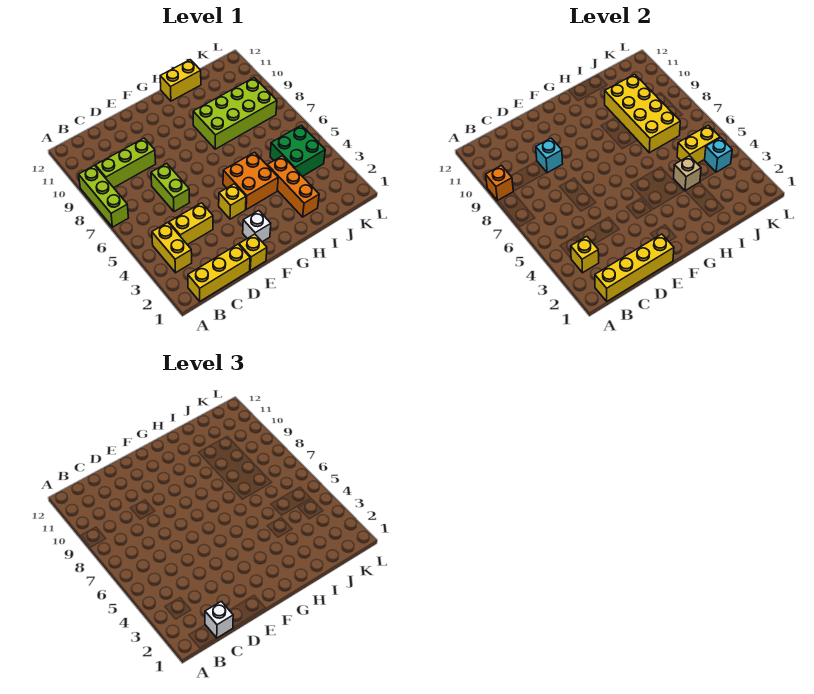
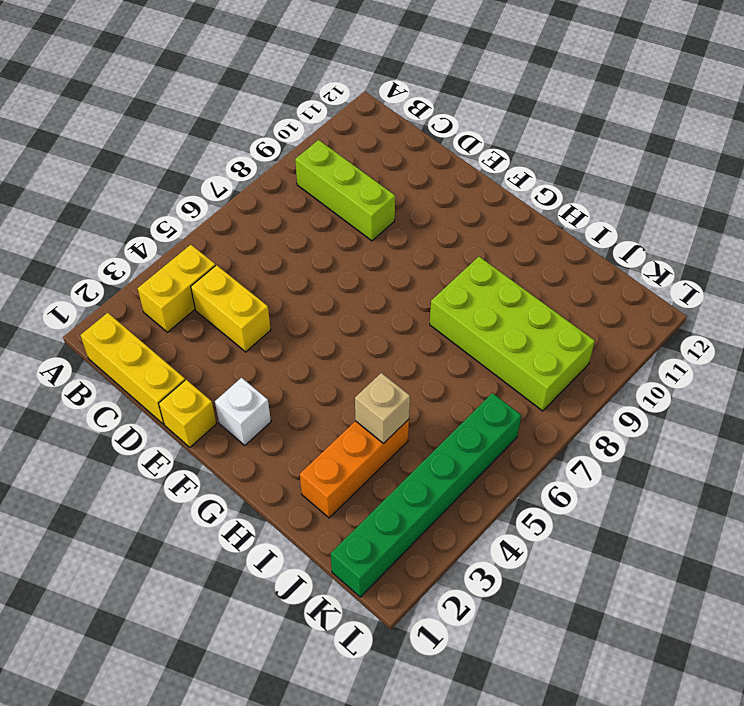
green 1x6 brick [331,393,521,597] -> green 2x2 brick [270,125,325,176]
none -> lime 1x3 brick [79,166,128,227]
none -> lime 1x2 brick [151,163,190,212]
none -> yellow 1x1 brick [219,184,246,219]

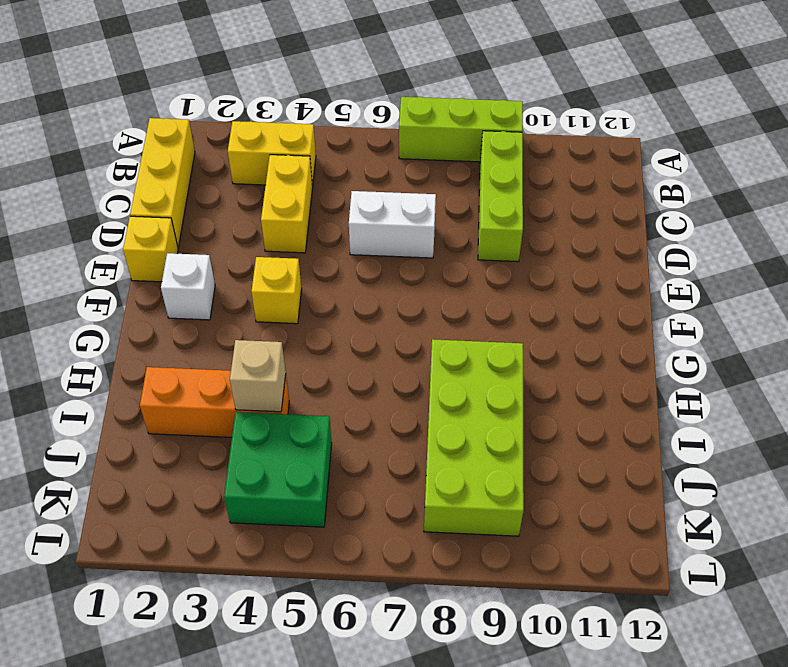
white 1x2 brick [349,191,436,258] -> lime 1x2 brick [151,163,190,212]
none -> orange 2x2 brick [223,152,278,209]
none -> yellow 1x2 brick [160,60,201,101]
none -> orange 1x1 brick [486,166,513,200]

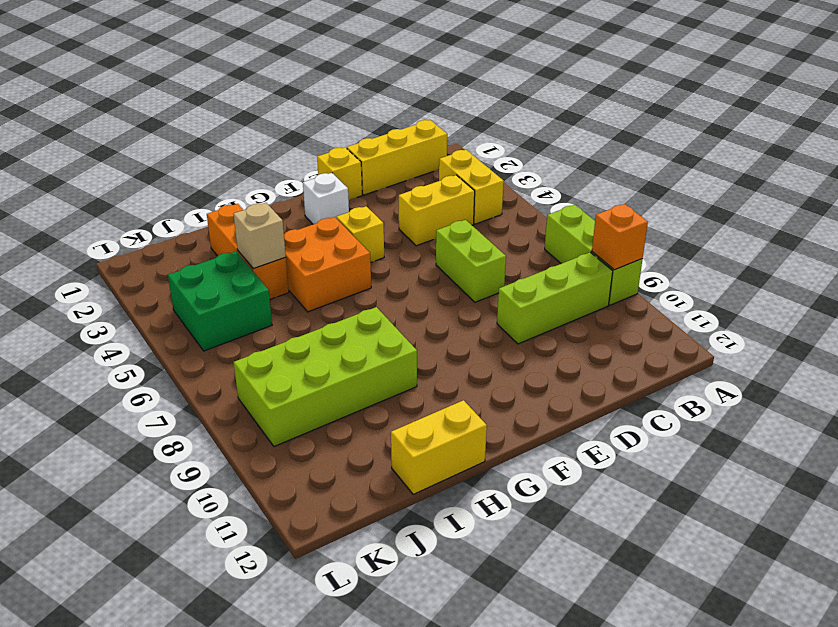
none -> yellow 1x4 brick [595,234,674,301]
none -> yellow 1x1 brick [571,236,599,273]
none -> cyan 1x1 brick [536,138,563,173]

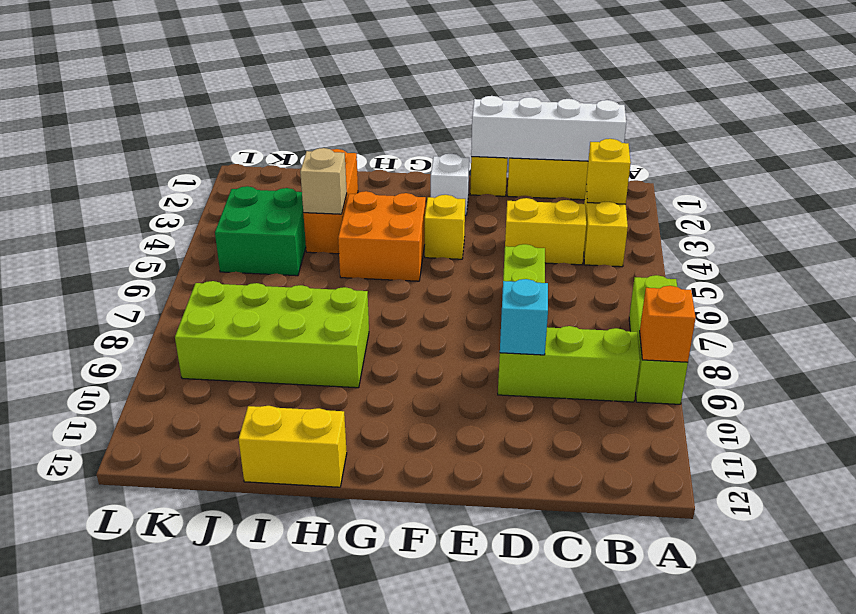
white 1x4 brick [471,96,626,161] -> yellow 1x4 brick [595,234,674,301]
none -> yellow 2x4 brick [605,74,680,153]
none -> yellow 1x2 brick [677,125,720,164]
none -> cyan 1x1 brick [705,138,732,172]

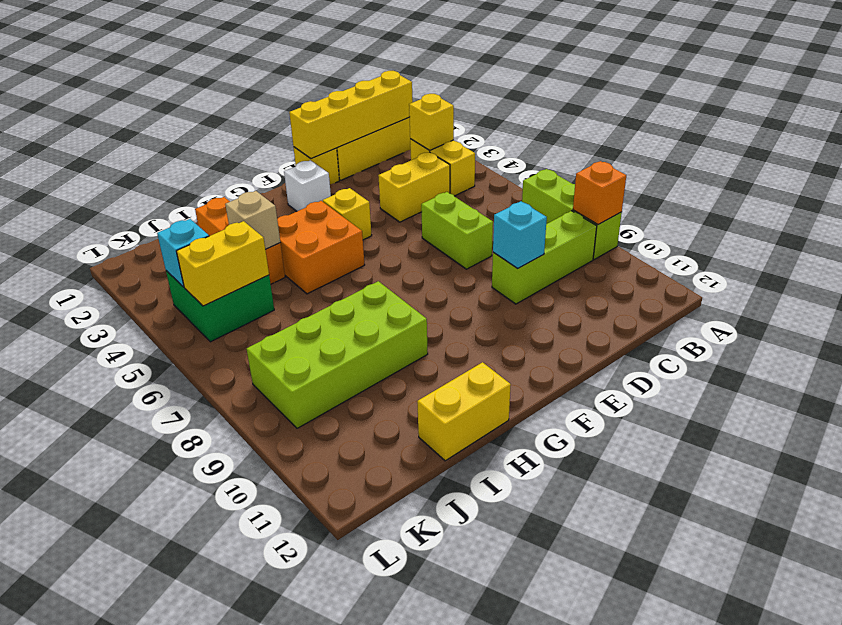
none -> yellow 2x4 brick [605,74,680,153]
none -> white 1x1 brick [205,601,233,638]

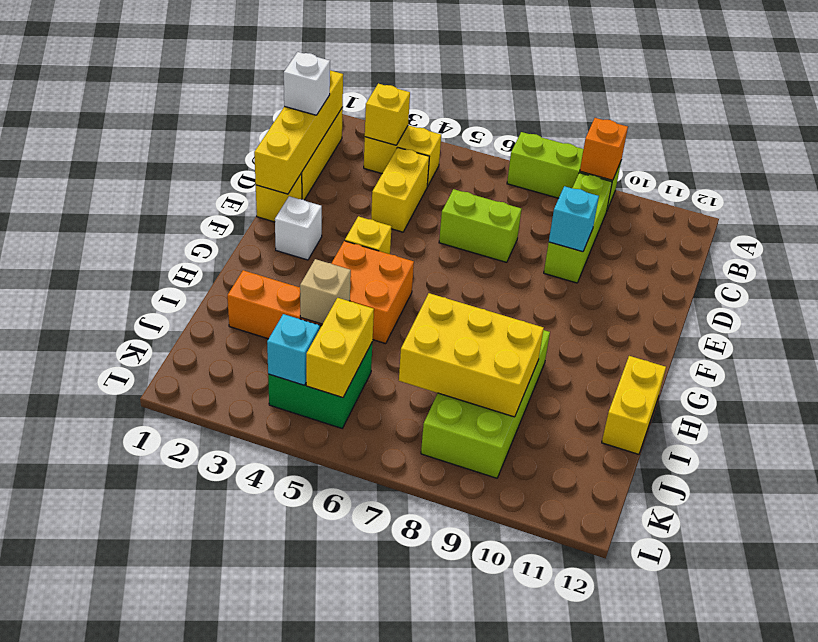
yellow 2x3 brick [399,293,544,417] -> yellow 2x4 brick [605,74,680,153]

